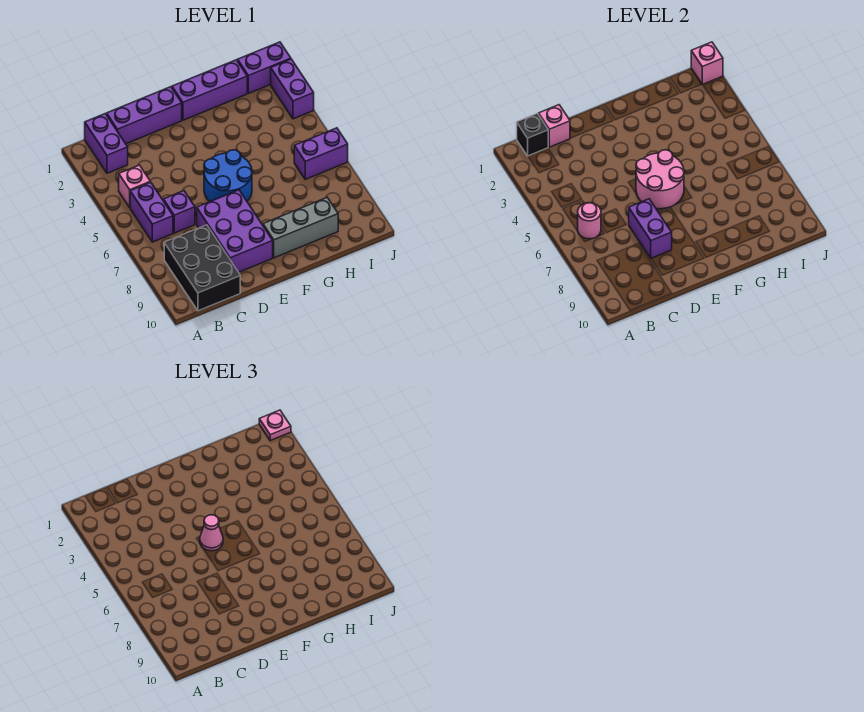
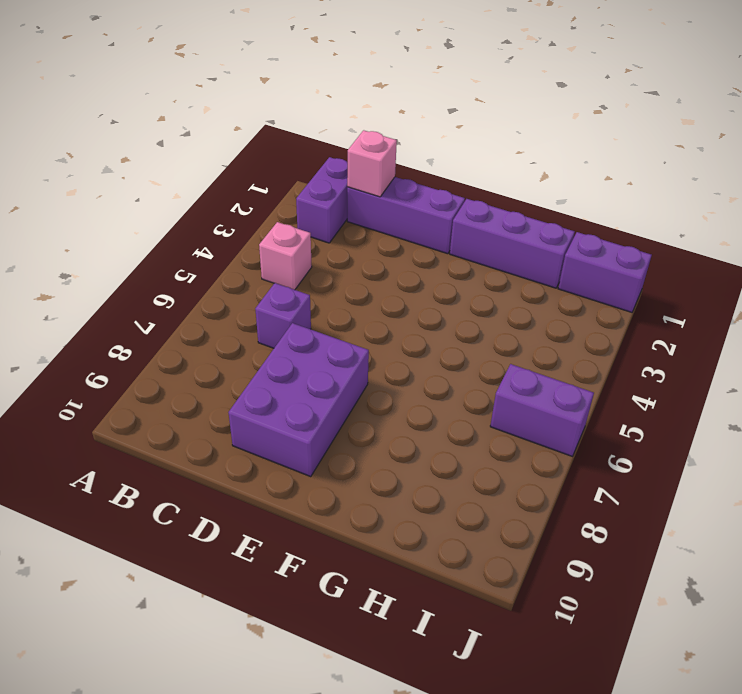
none -> purple 1x2 brick [130,182,173,242]
none -> black 2x3 brick [164,225,240,311]
none -> blue 2x2 round brick [204,150,252,202]

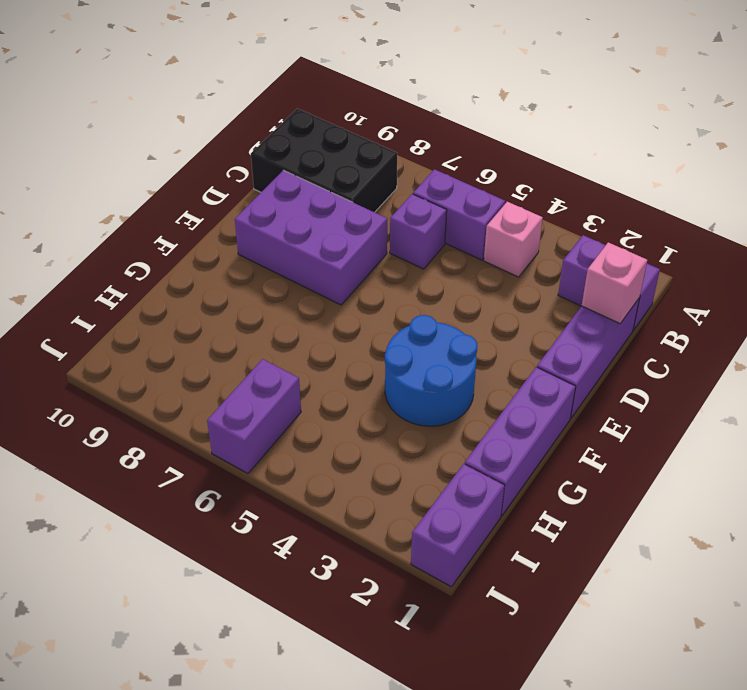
blue 2x2 round brick [385,315,478,426] -> blue 2x2 round brick moved to [204,150,252,202]
none -> grey 1x3 brick [263,198,338,258]
none -> purple 1x2 brick [271,59,314,119]
none -> black 1x1 brick [517,114,548,156]

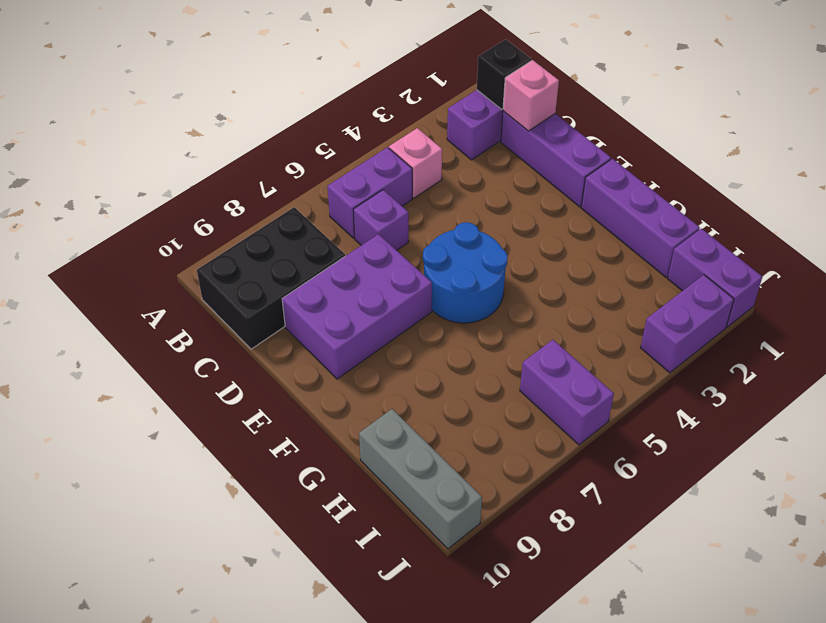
grey 1x3 brick [359,409,482,549] -> grey 1x3 brick moved to [263,198,338,258]
none -> pink 1x1 round brick [578,203,601,239]
none -> purple 1x2 brick [629,199,672,258]
none -> pink 2x2 round brick [636,150,684,209]

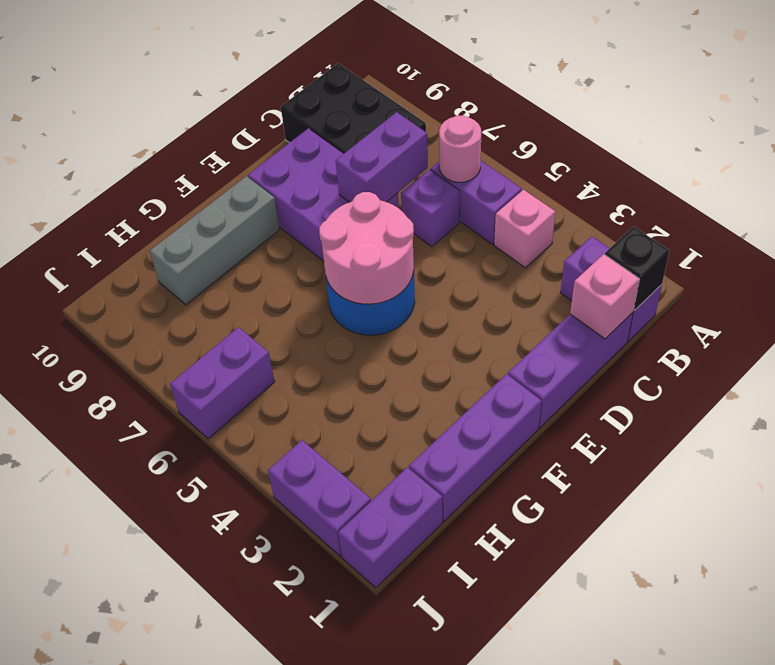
purple 1x2 brick [336,112,428,202] -> purple 1x2 brick turned to [629,199,672,258]
none -> pink 1x1 brick [691,42,723,84]
none -> pink 1x1 cone [200,515,223,551]
none -> pink 1x1 plate [259,410,291,440]

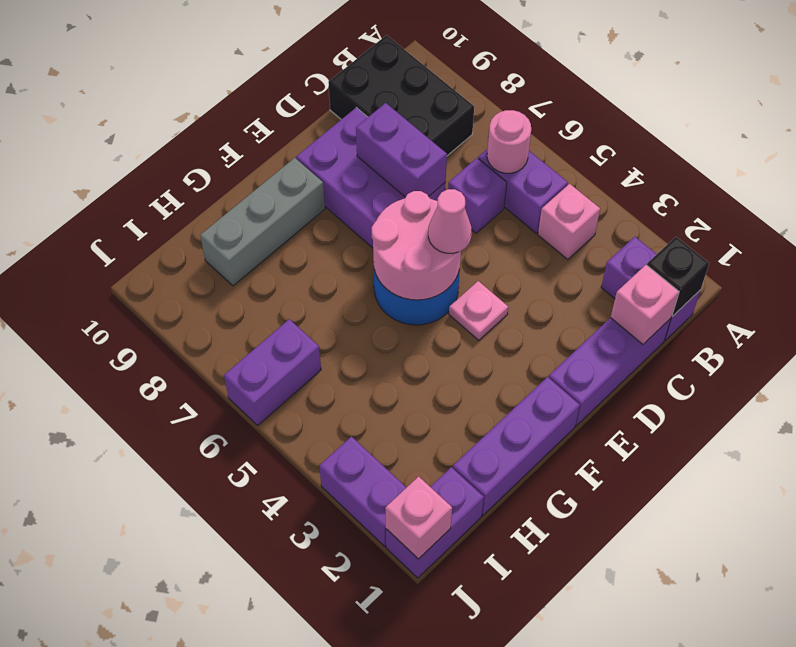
pink 1x1 plate [449,281,508,340] -> pink 1x1 plate moved to [259,410,291,440]

